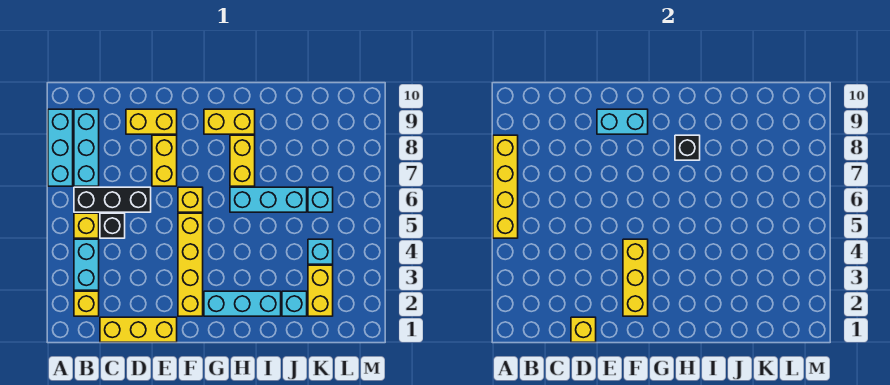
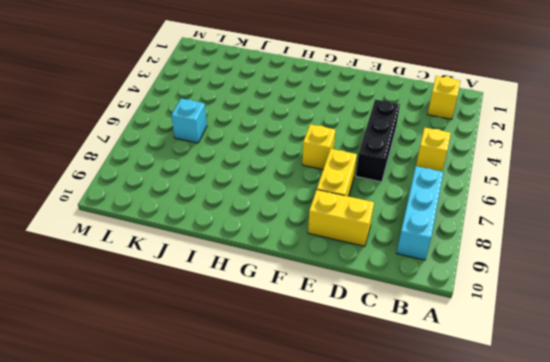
black 1x3 brick [356,99,400,182] -> black 1x3 brick turned to [74,187,151,212]
none -> cyan 1x3 brick [48,109,73,186]
none -> cyan 1x2 brick [74,239,99,290]
none -> yellow 1x3 brick [100,317,177,342]

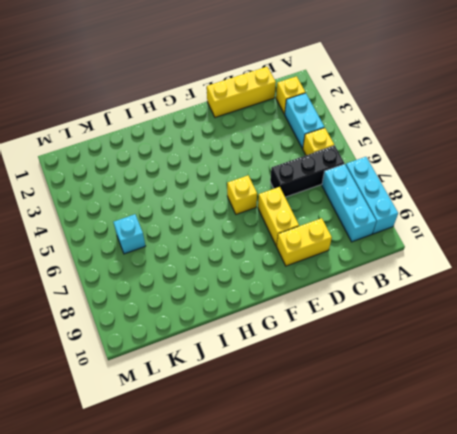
none -> black 1x1 brick [100,213,125,238]
none -> yellow 1x4 brick [178,213,203,316]
none -> cyan 1x3 brick [204,291,281,316]

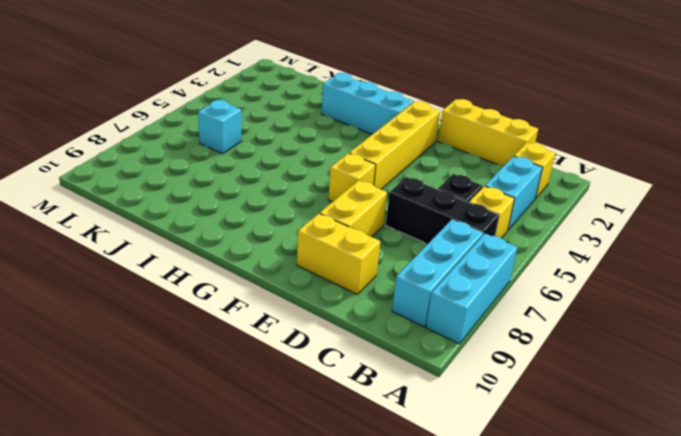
none -> yellow 1x2 brick [204,109,255,134]
none -> cyan 1x3 brick [230,187,307,212]
none -> yellow 1x2 brick [230,135,255,186]

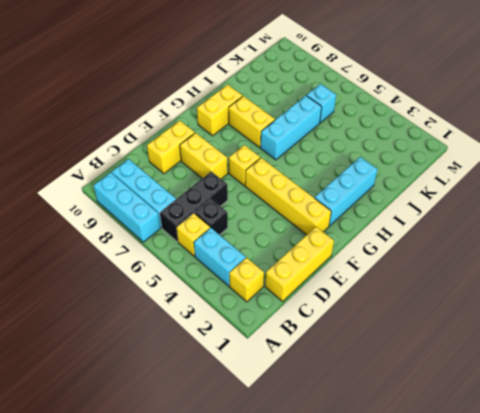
none -> cyan 1x1 brick [282,291,307,316]
none -> yellow 1x2 brick [308,265,333,316]
none -> cyan 1x1 brick [308,239,333,264]

